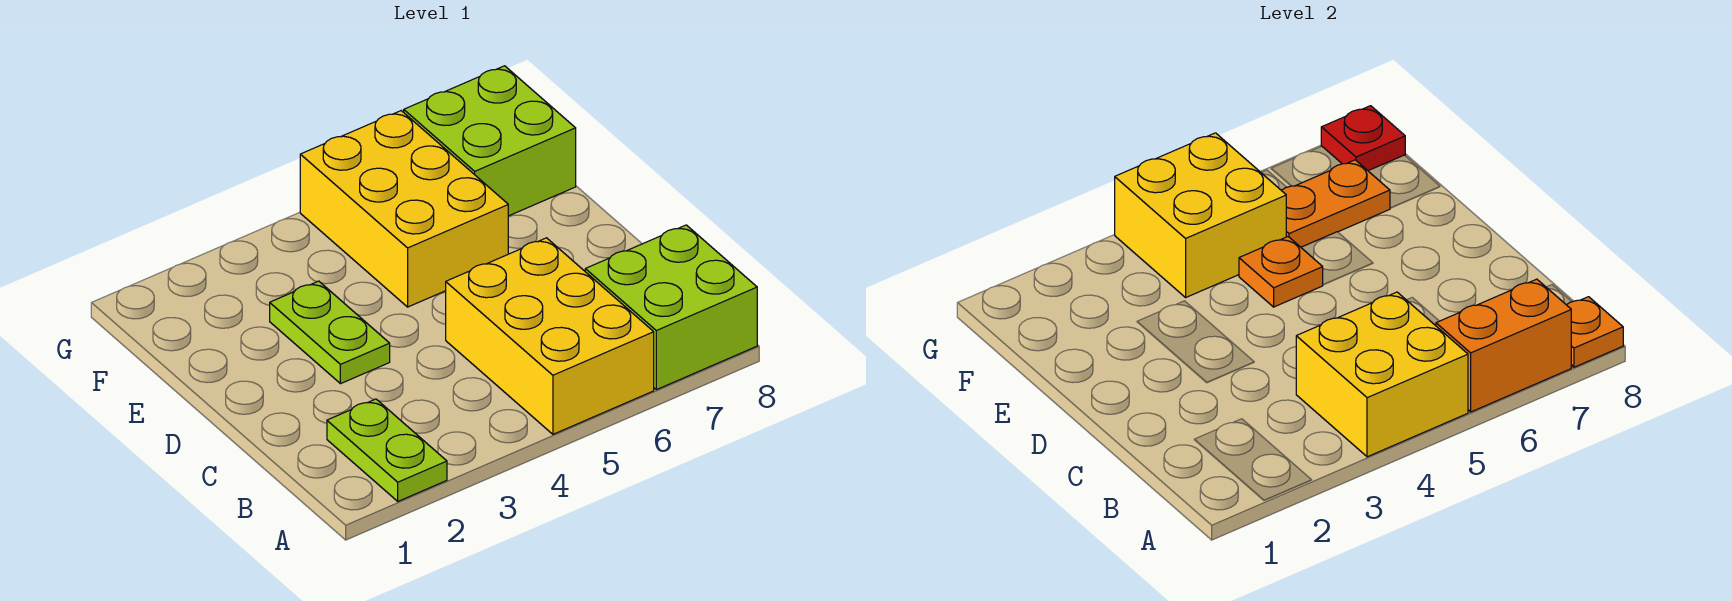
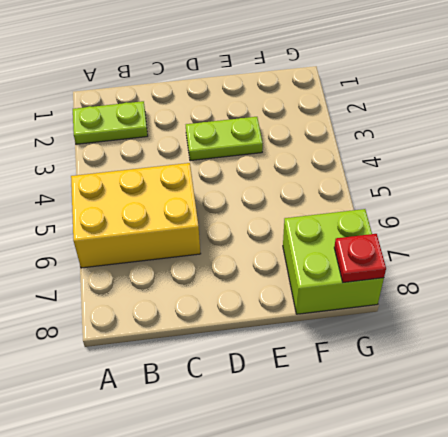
none -> lime 2x2 brick [585,225,757,390]
none -> yellow 2x3 brick [300,111,508,307]
none -> yellow 2x2 brick [1296,292,1468,457]

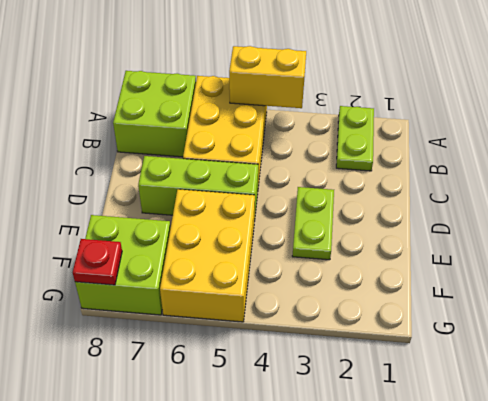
yellow 1x2 brick [229,46,306,108] -> yellow 2x2 brick [1296,292,1468,457]
lime 1x3 brick [138,156,258,221] -> none
none -> orange 1x2 brick [1436,279,1571,412]
none -> orange 1x1 plate [1567,297,1623,367]
none -> orange 1x1 plate [1239,237,1323,307]

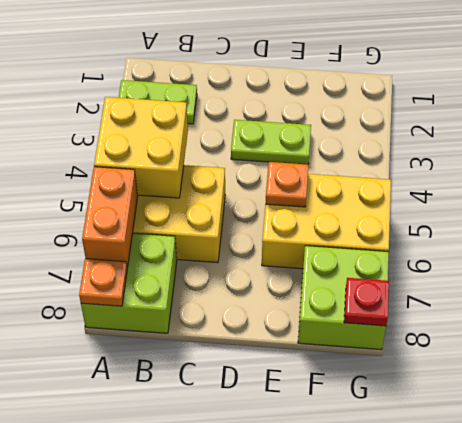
none -> yellow 2x2 brick [1115,133,1286,297]
none -> orange 1x2 plate [1281,160,1390,247]

